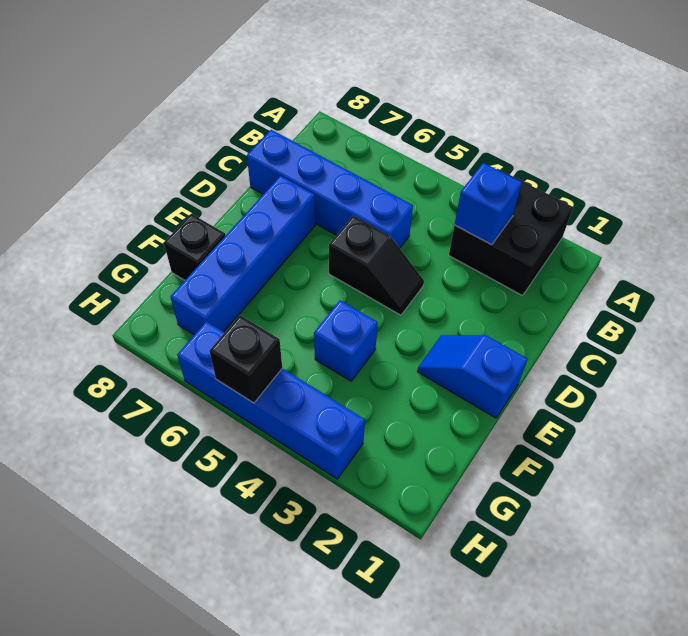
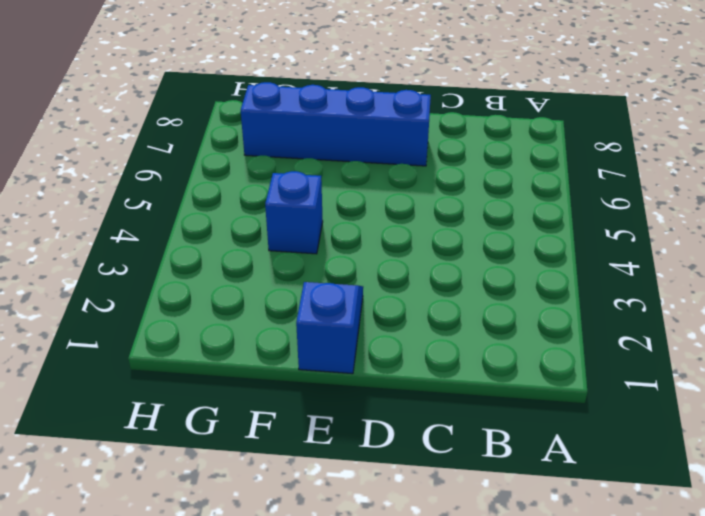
none -> black 2x2 brick [449,169,573,296]
none -> blue 1x4 brick [247,130,413,248]

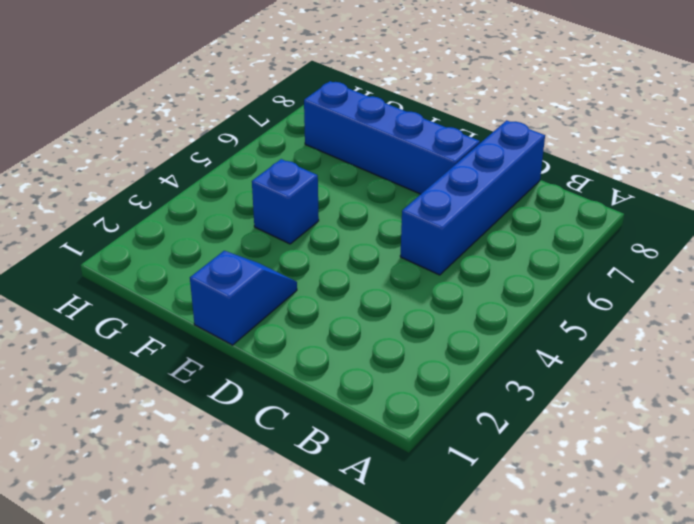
none -> black 2x2 brick [449,169,573,296]
none -> black 1x2 slope [329,216,424,315]

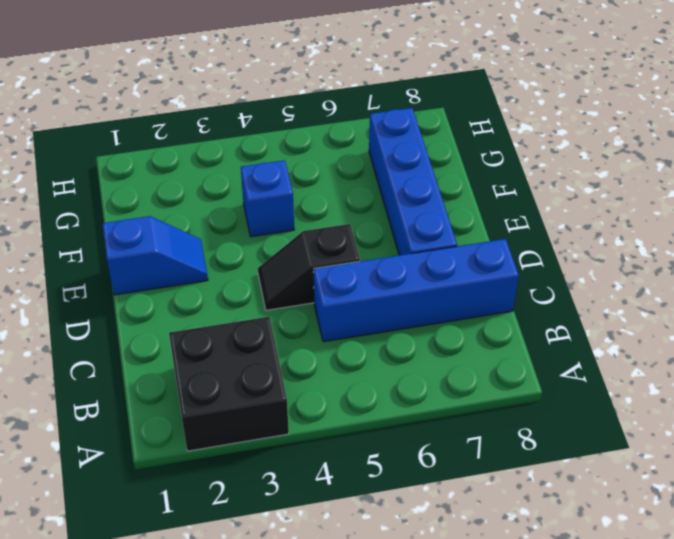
none -> black 1x1 brick [164,214,225,280]
none -> blue 1x4 brick [177,321,365,479]

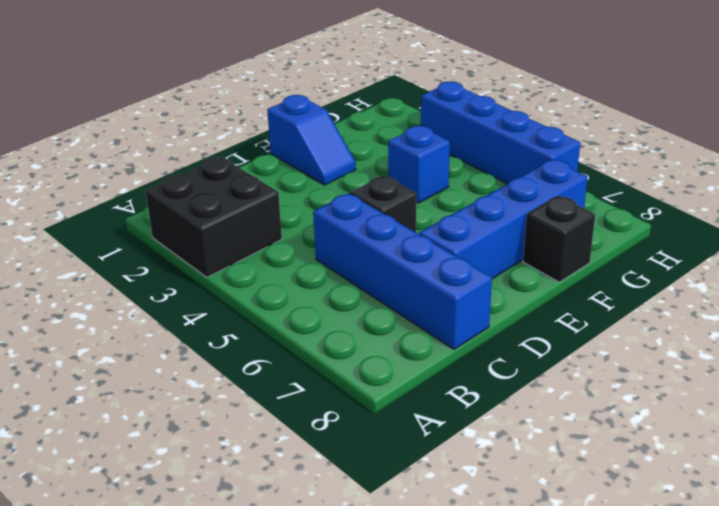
none -> blue 1x1 brick [455,163,522,245]
none -> black 1x1 brick [210,315,282,403]

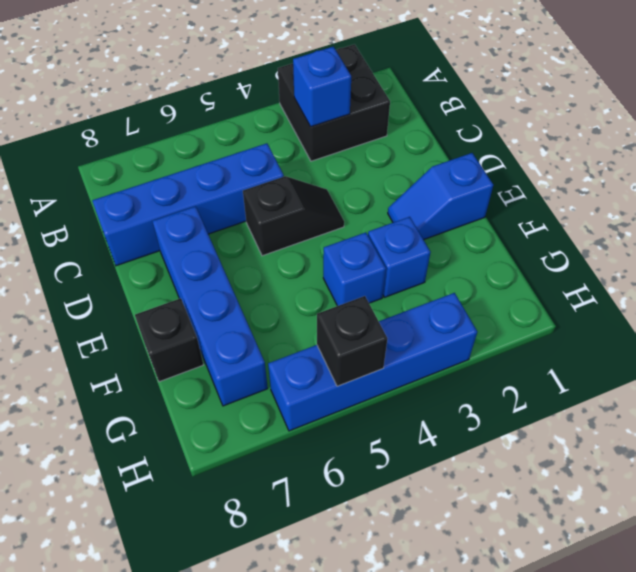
blue 1x1 brick [368,217,430,297] -> none

